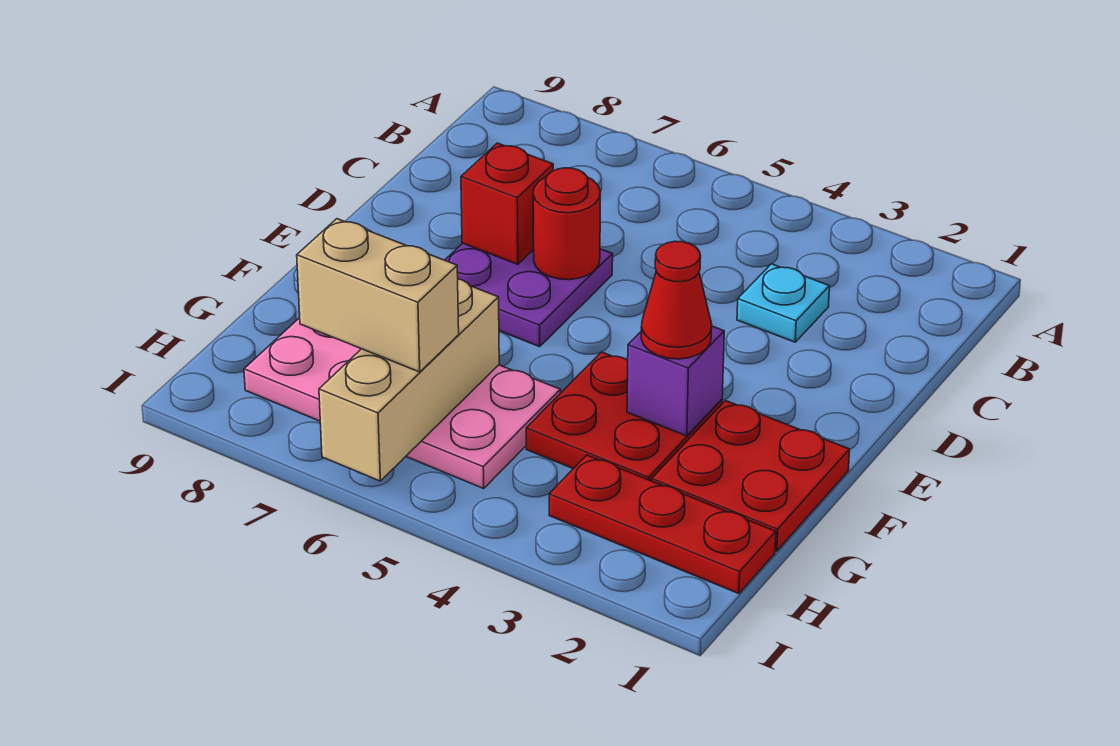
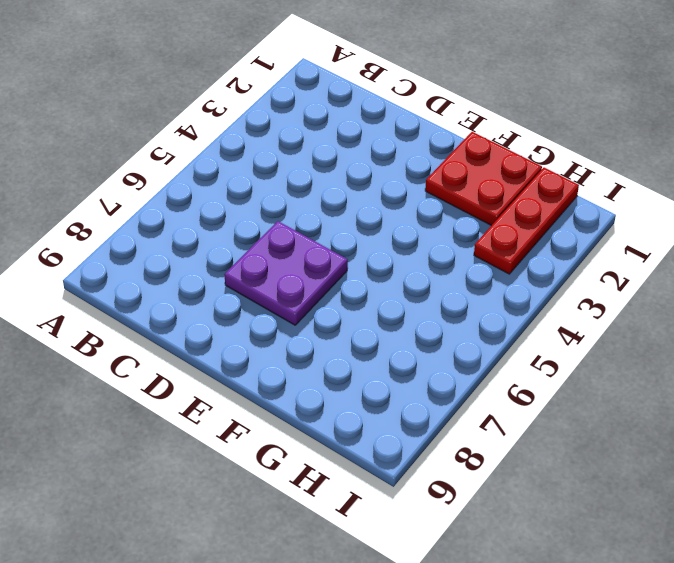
none -> cyan 1x1 plate [737,264,830,342]
none -> red 2x2 plate [526,352,722,481]
none -> pink 2x4 plate [244,318,560,488]

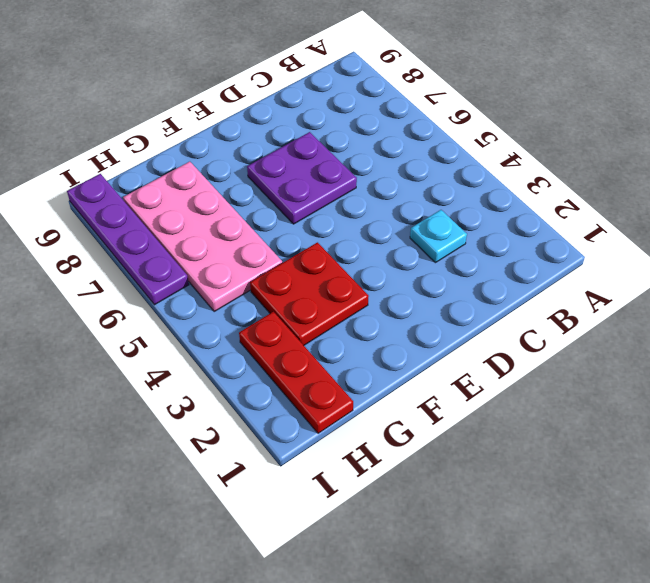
purple 1x4 plate [67,174,189,305] -> none
none -> red 2x2 plate [652,401,850,551]
none -> red 1x1 round brick [533,168,600,280]
none -> red 1x1 brick [461,143,553,264]

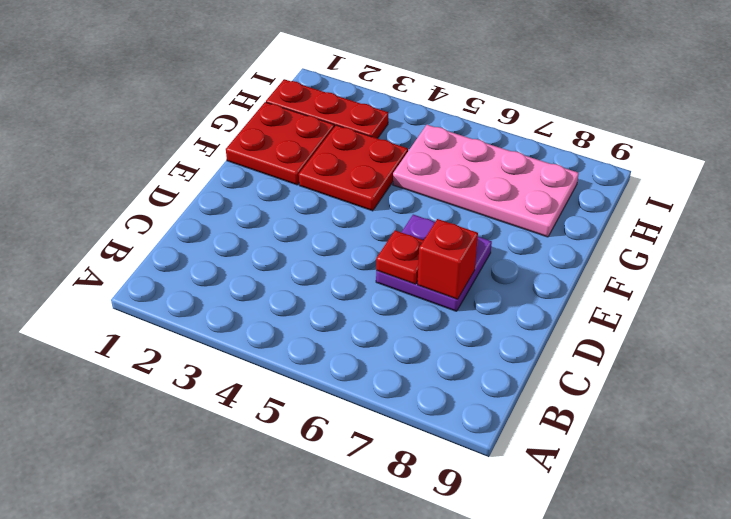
red 1x1 plate [376,230,424,284] -> red 1x1 round brick [533,168,600,280]
none -> cyan 1x1 plate [737,264,830,342]
none -> purple 1x1 brick [627,326,724,436]
none -> tan 1x3 brick [319,279,499,481]

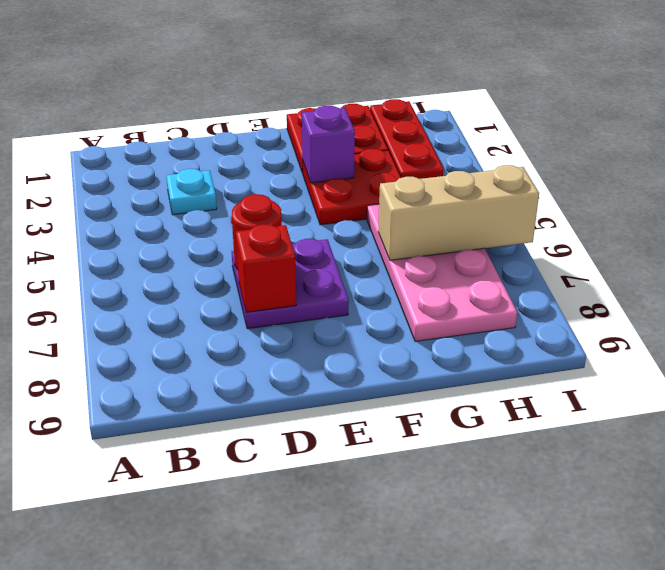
none -> red 1x1 cone [641,241,712,359]
none -> tan 1x2 brick [297,219,459,372]

